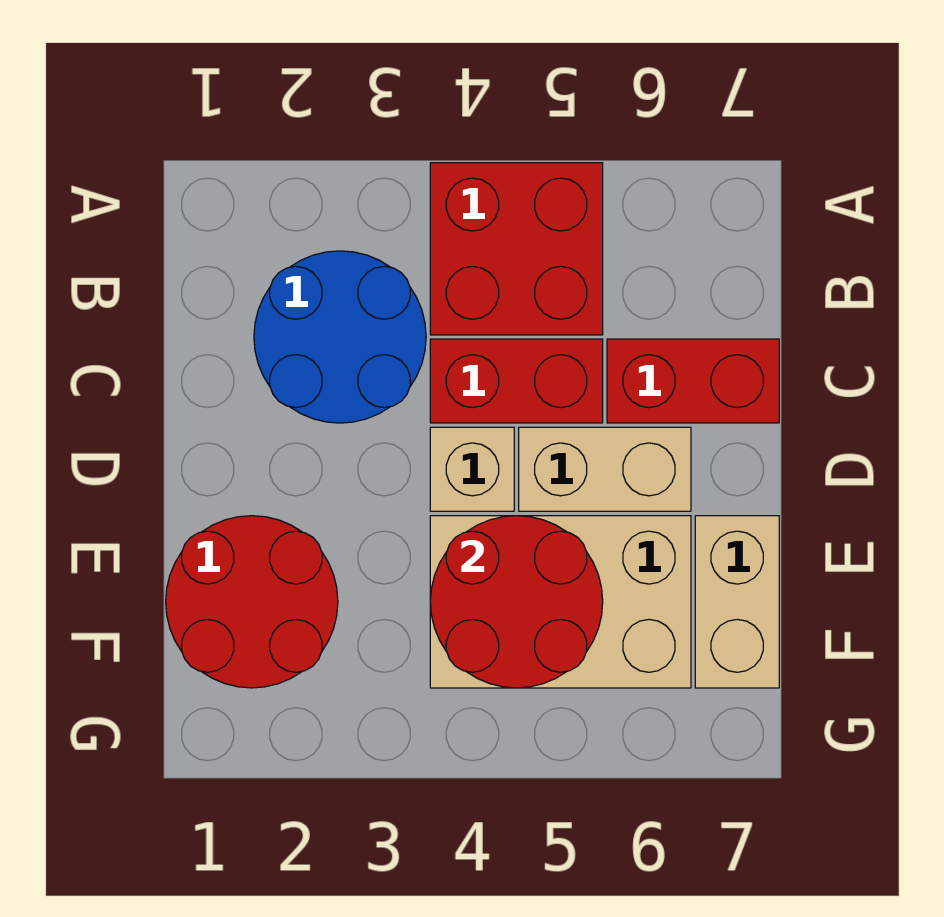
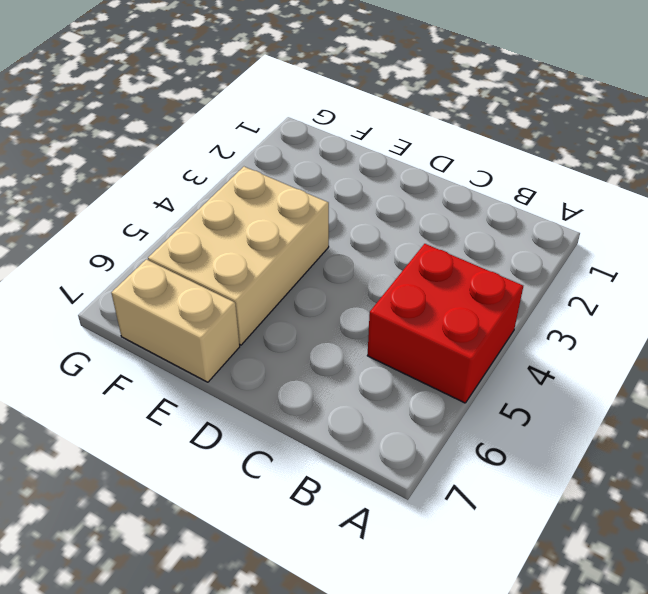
none -> blue 2x2 round brick [254,251,426,423]
none -> red 1x2 brick [430,339,603,423]

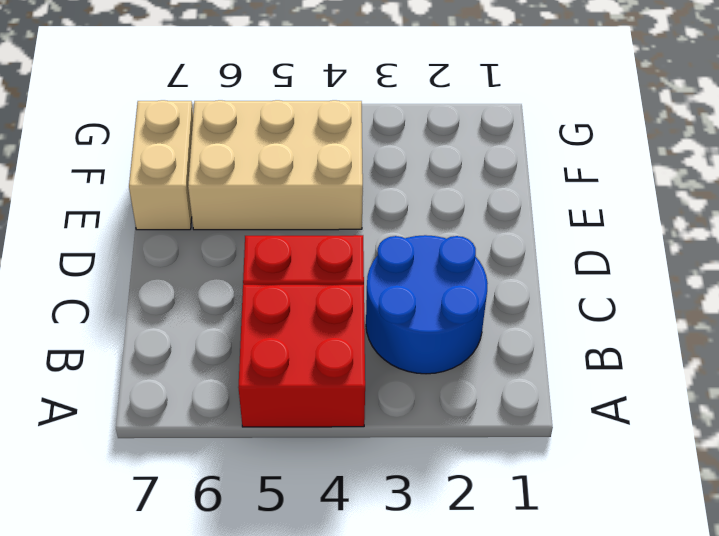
none -> red 1x2 brick [607,339,779,423]
none -> tan 1x1 brick [430,427,514,511]

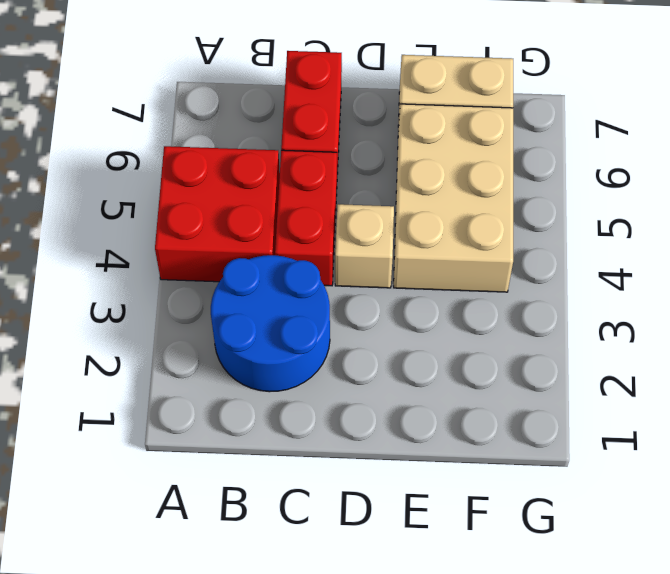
none -> tan 1x2 brick [519,427,691,511]
none -> red 2x2 round brick [166,516,338,688]

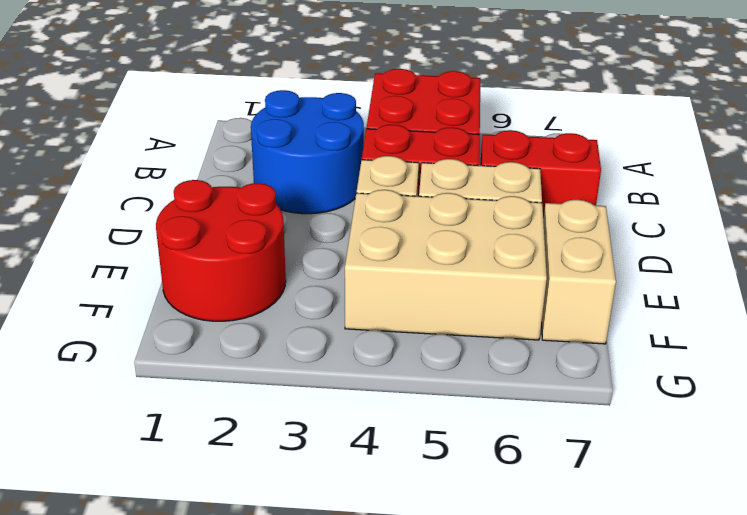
none -> red 2x2 round brick [430,516,603,688]

